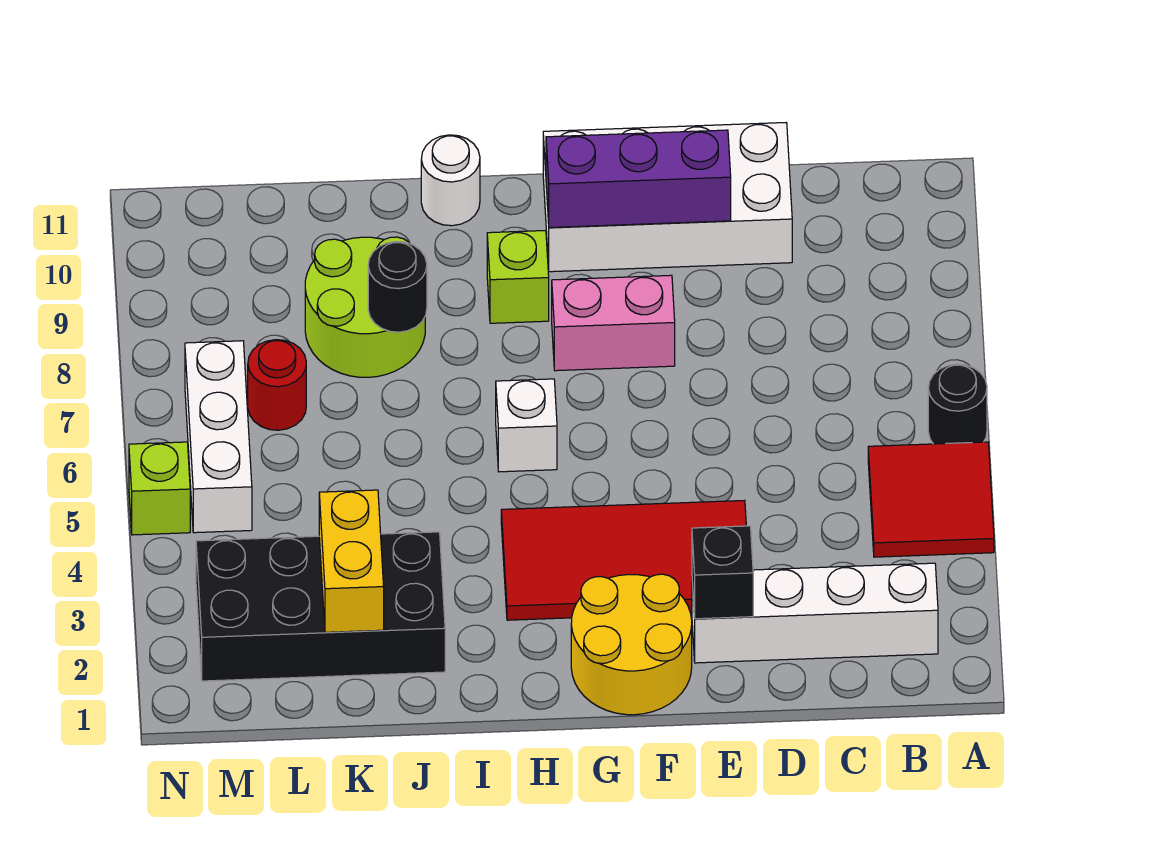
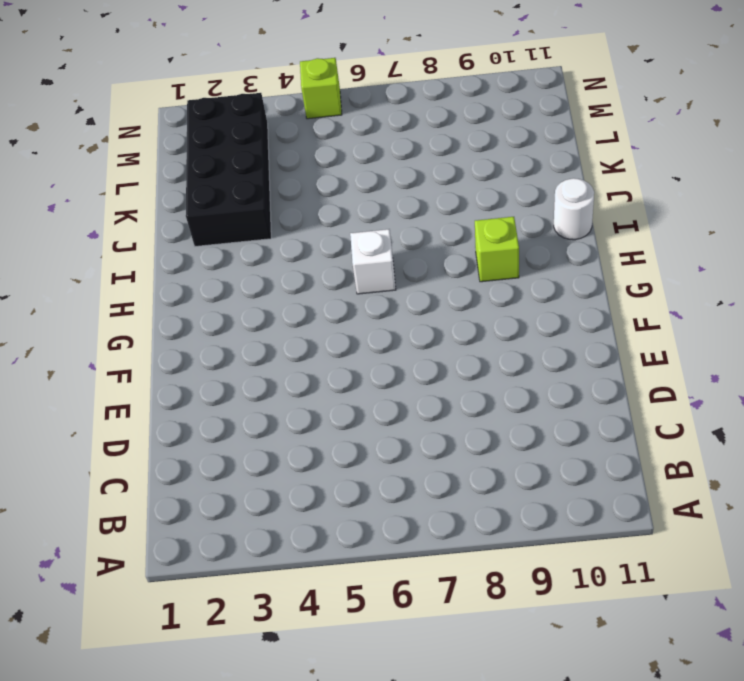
none -> red 2x2 tile [868,442,994,557]
none -> black 1x1 round brick [928,364,987,444]
none -> white 1x4 brick [692,563,938,663]

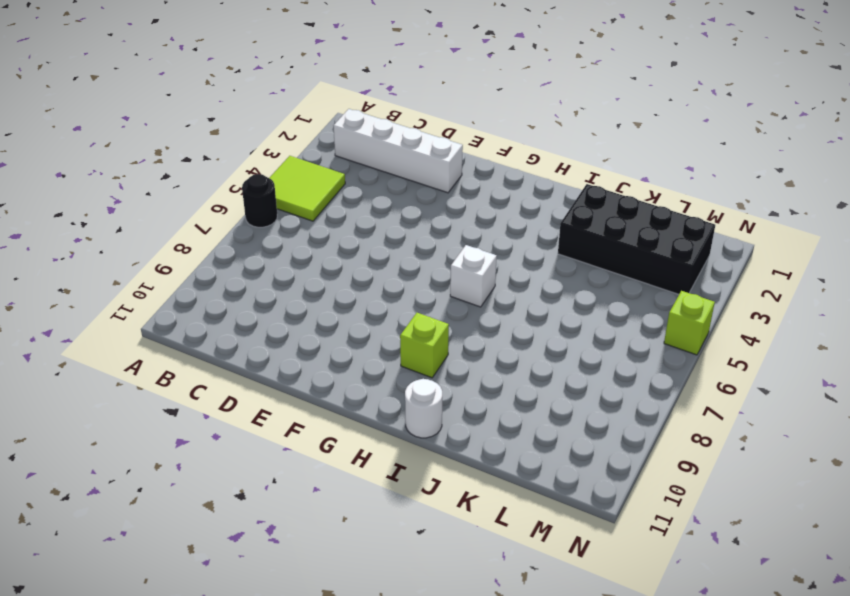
lime 2x2 tile [270,156,345,221] -> red 2x2 tile [868,442,994,557]
none -> white 2x4 brick [543,123,792,272]
none -> red 2x4 tile [501,500,746,620]
none -> yellow 2x2 round brick [571,574,692,715]

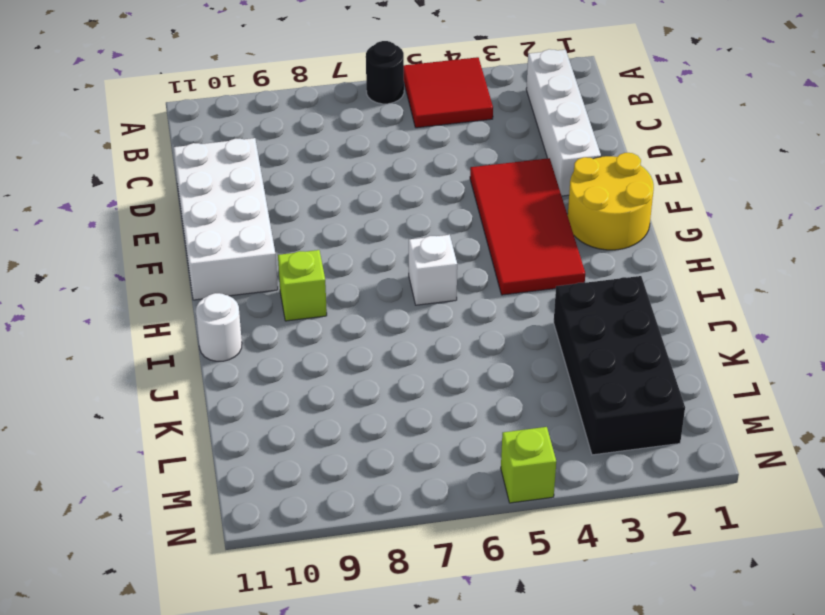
none -> pink 1x2 brick [552,275,675,371]
none -> lime 2x2 round brick [305,237,425,377]
none -> red 1x1 round brick [248,340,306,430]

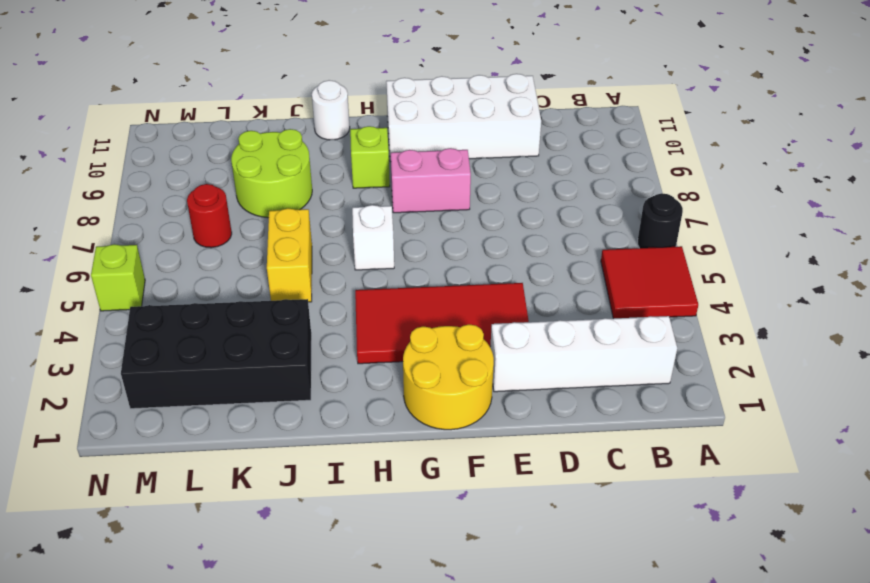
yellow 1x2 brick [267,208,312,302] -> yellow 1x2 brick moved to [319,490,384,632]
none -> white 1x3 brick [185,341,252,533]
none -> black 1x1 brick [692,526,753,619]
none -> purple 1x3 brick [546,130,731,228]

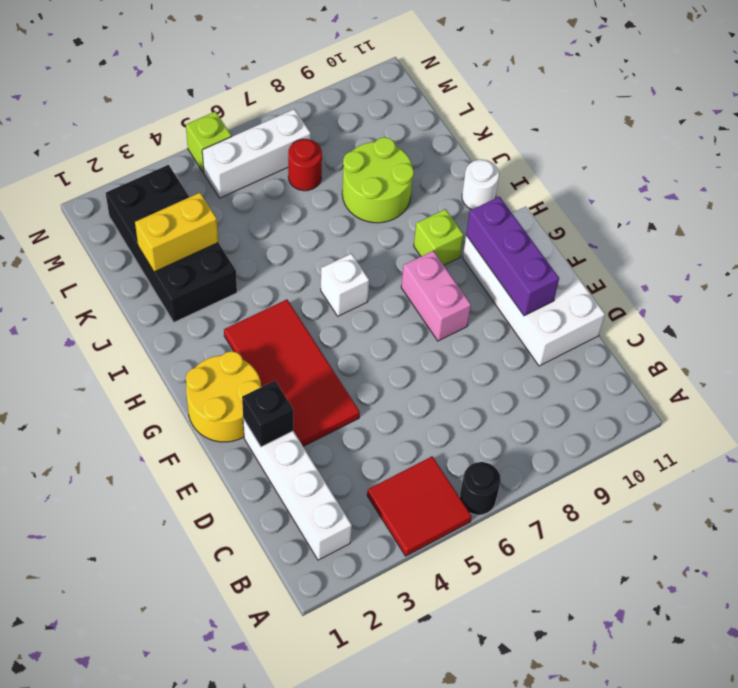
none -> black 1x1 round brick [368,241,427,332]

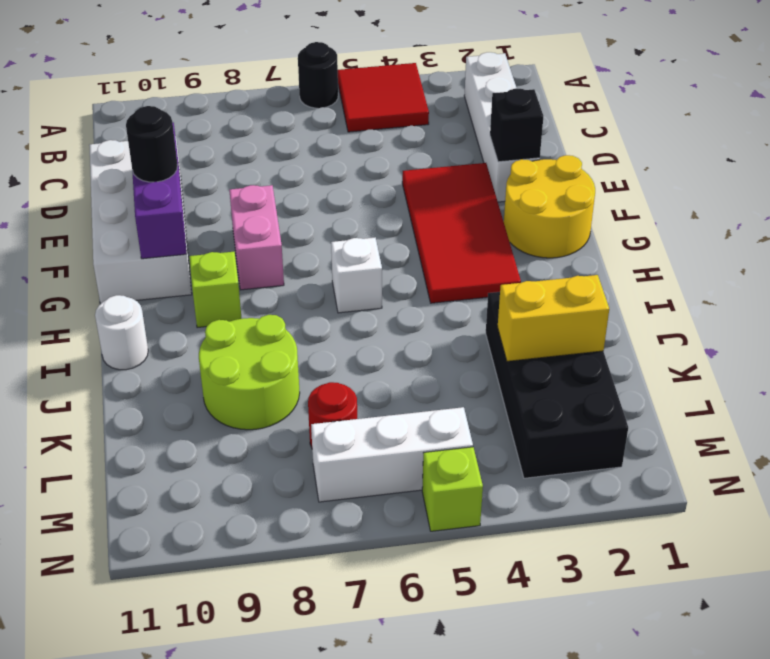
black 1x1 round brick [126,106,178,182] -> black 1x1 round brick moved to [368,241,427,332]

